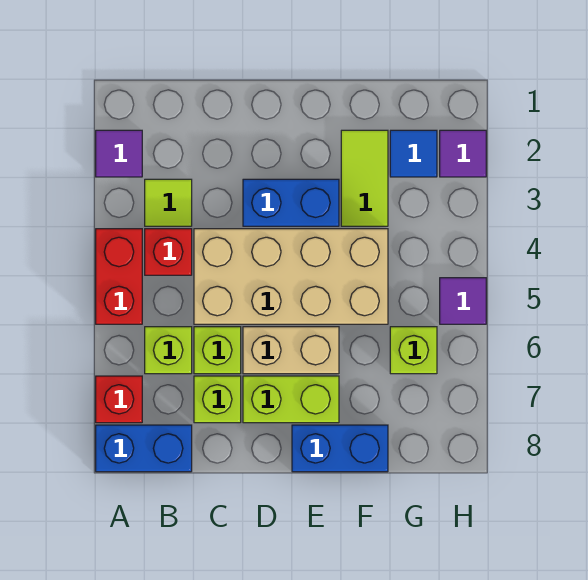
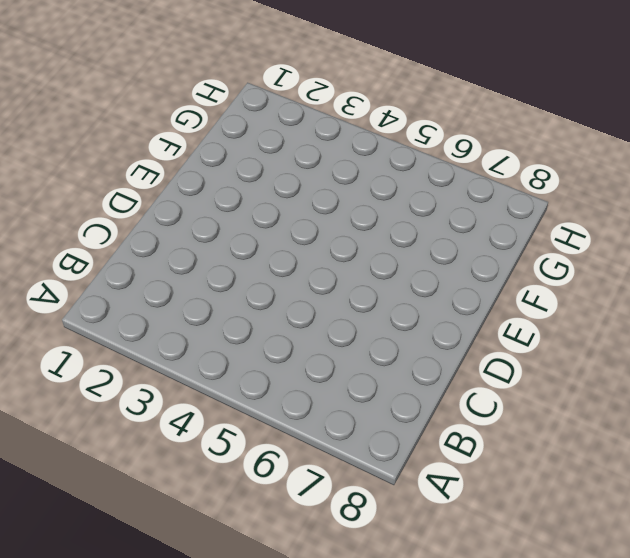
none -> purple 1x1 tile [96,130,142,177]
none -> red 1x2 brick [96,229,142,324]
none -> red 1x1 brick [96,376,142,423]

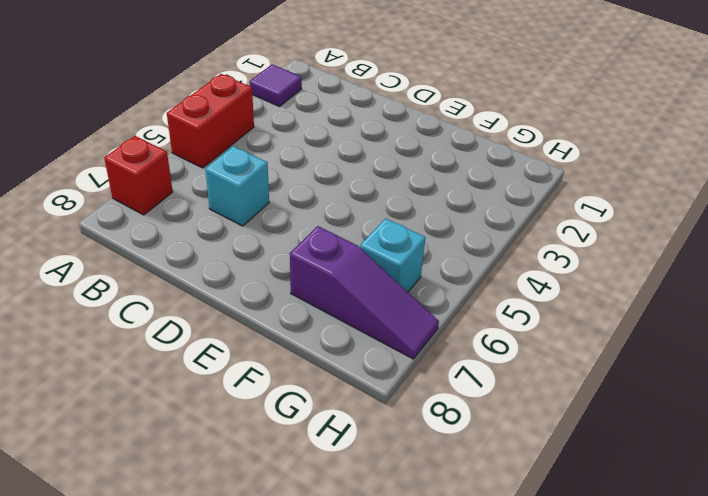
cyan 1x1 brick [205,146,269,226] -> lime 1x1 brick [194,327,241,374]
purple 1x3 slope [290,226,439,359] -> none
cyan 1x1 brick [360,218,426,292] -> lime 1x1 brick [390,327,437,374]
none -> blue 1x2 brick [96,425,192,472]
none -> lime 1x1 tile [145,179,192,226]
none -> red 1x1 brick [145,229,192,275]

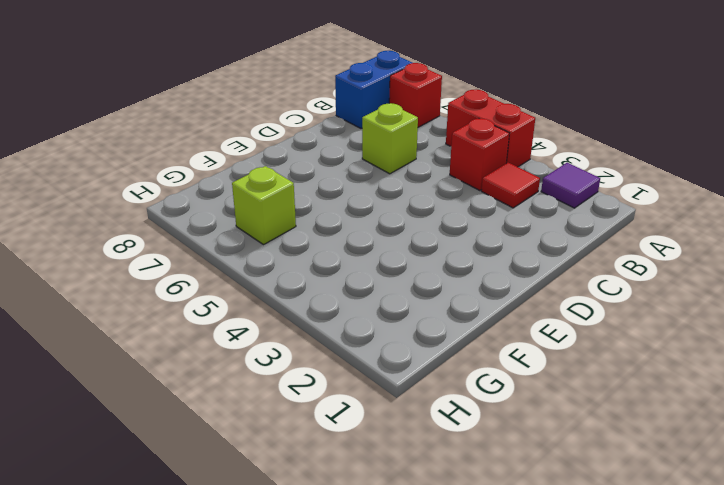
red 1x1 tile [481,163,540,208] -> lime 1x1 tile [145,179,192,226]
none -> lime 1x1 brick [145,327,192,374]
none -> tan 2x4 brick [194,229,388,324]
none -> lime 1x1 brick [194,376,241,423]

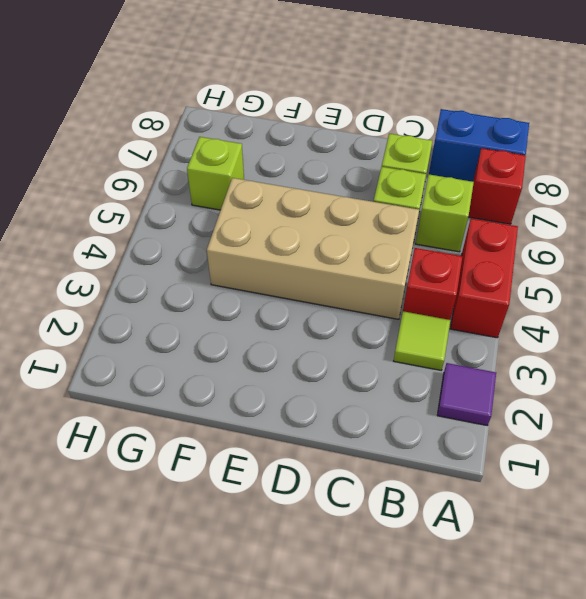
none -> blue 1x2 brick [243,179,339,226]
none -> tan 1x2 brick [243,327,339,374]
none -> lime 1x2 brick [243,376,339,423]

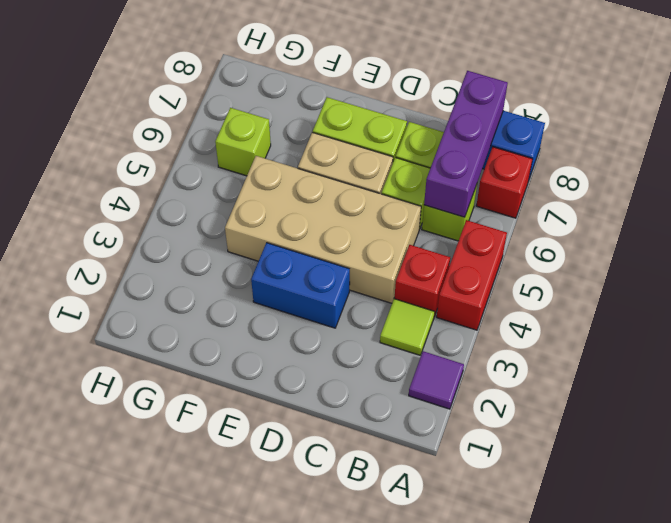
purple 1x3 brick [424,71,508,217] -> none
none -> blue 1x2 brick [292,425,388,472]
none -> lime 1x2 tile [341,130,388,226]
none -> blue 1x1 tile [390,130,437,177]

